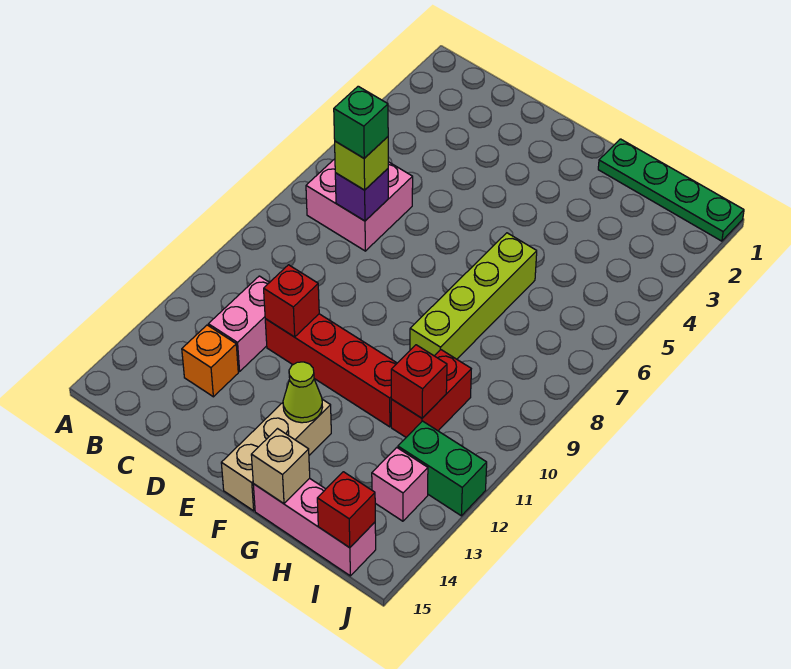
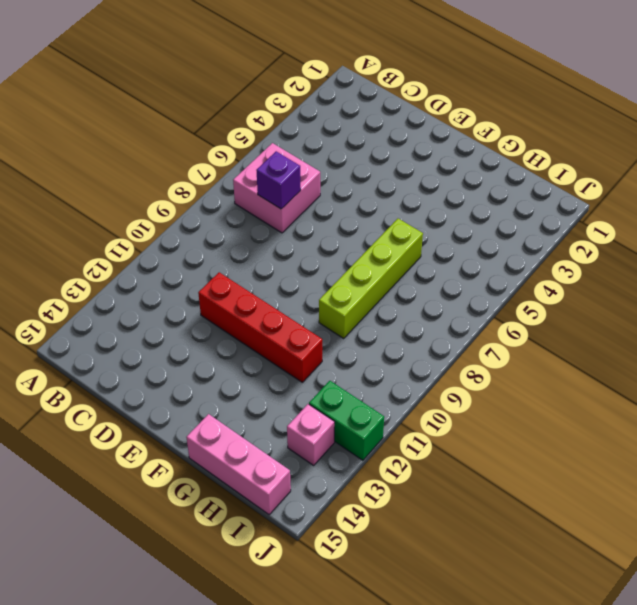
none -> pink 1x2 brick [208,276,270,372]
none -> orange 1x1 brick [182,325,238,397]
none -> tan 1x3 brick [221,399,331,511]

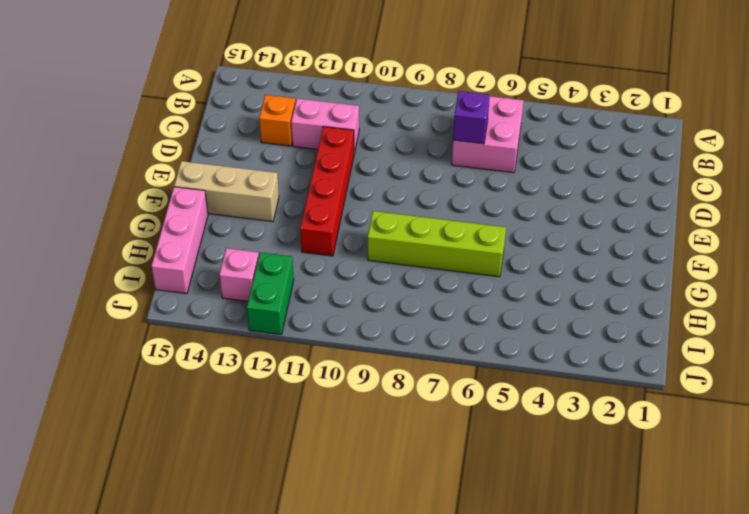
none -> green 1x4 plate [598,139,744,241]
none -> red 1x2 brick [391,350,471,437]
none -> red 1x1 brick [264,265,319,337]

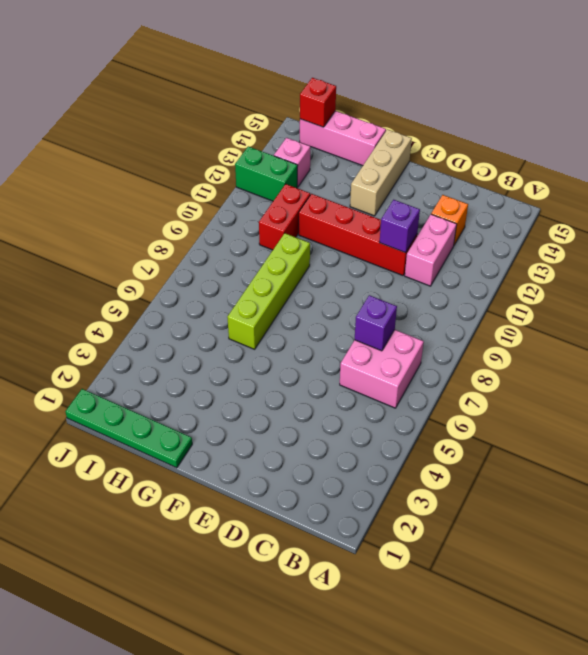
purple 1x1 brick [379,200,420,253] -> red 1x1 brick [264,265,319,337]
none -> lime 1x1 cone [283,362,323,423]
none -> tan 1x1 brick [251,429,310,504]
none -> red 1x1 brick [391,345,447,418]

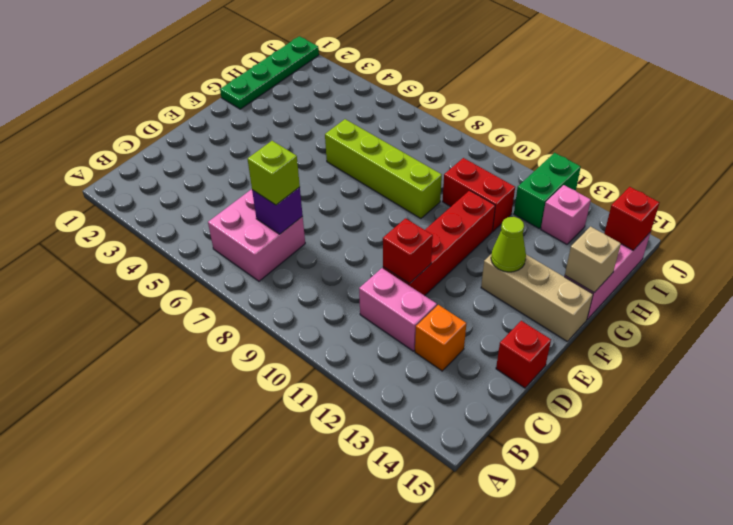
red 1x1 brick [496,321,551,388] -> red 1x1 brick moved to [391,345,447,418]
none -> green 1x1 brick [334,86,388,158]

